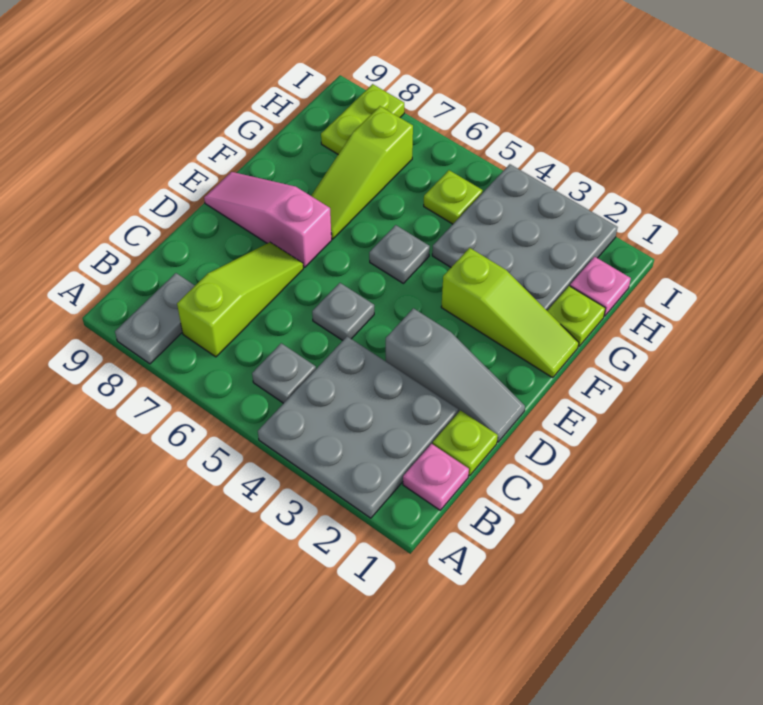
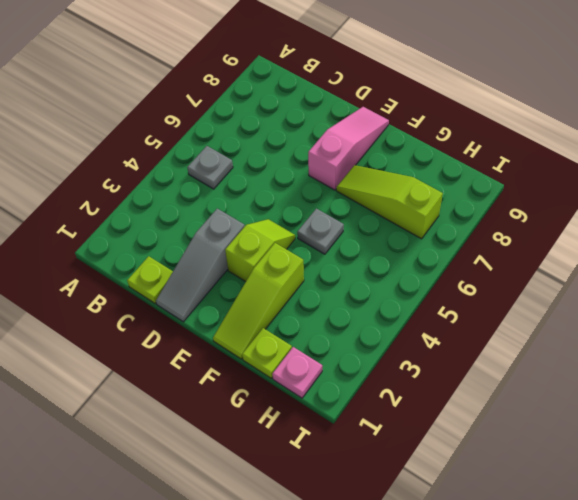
lime 1x2 slope [225,219,295,282] -> none
none -> grey 3x3 plate [258,336,458,518]
none -> grey 1x2 plate [115,273,195,364]
none -> pink 1x1 plate [403,444,469,510]

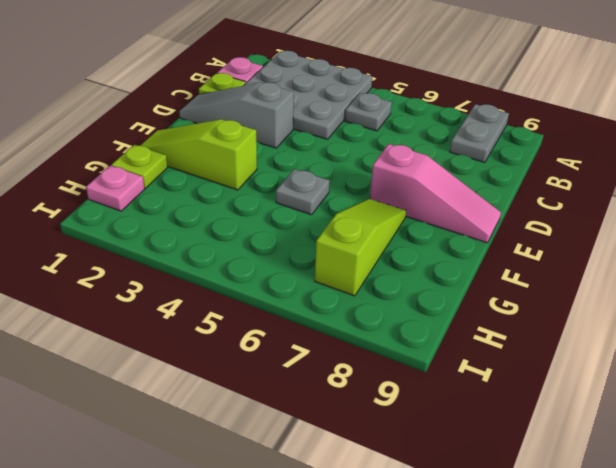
none -> lime 1x3 slope [177,242,303,357]
none -> grey 1x1 plate [312,283,374,340]
none -> grey 3x3 plate [432,164,618,310]

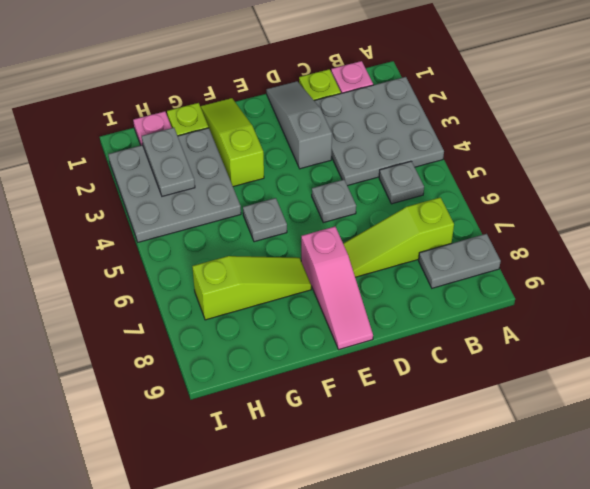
grey 1x2 plate [142,128,195,196] -> none
none -> lime 1x1 plate [424,170,483,224]
none -> lime 1x2 plate [321,84,404,154]

